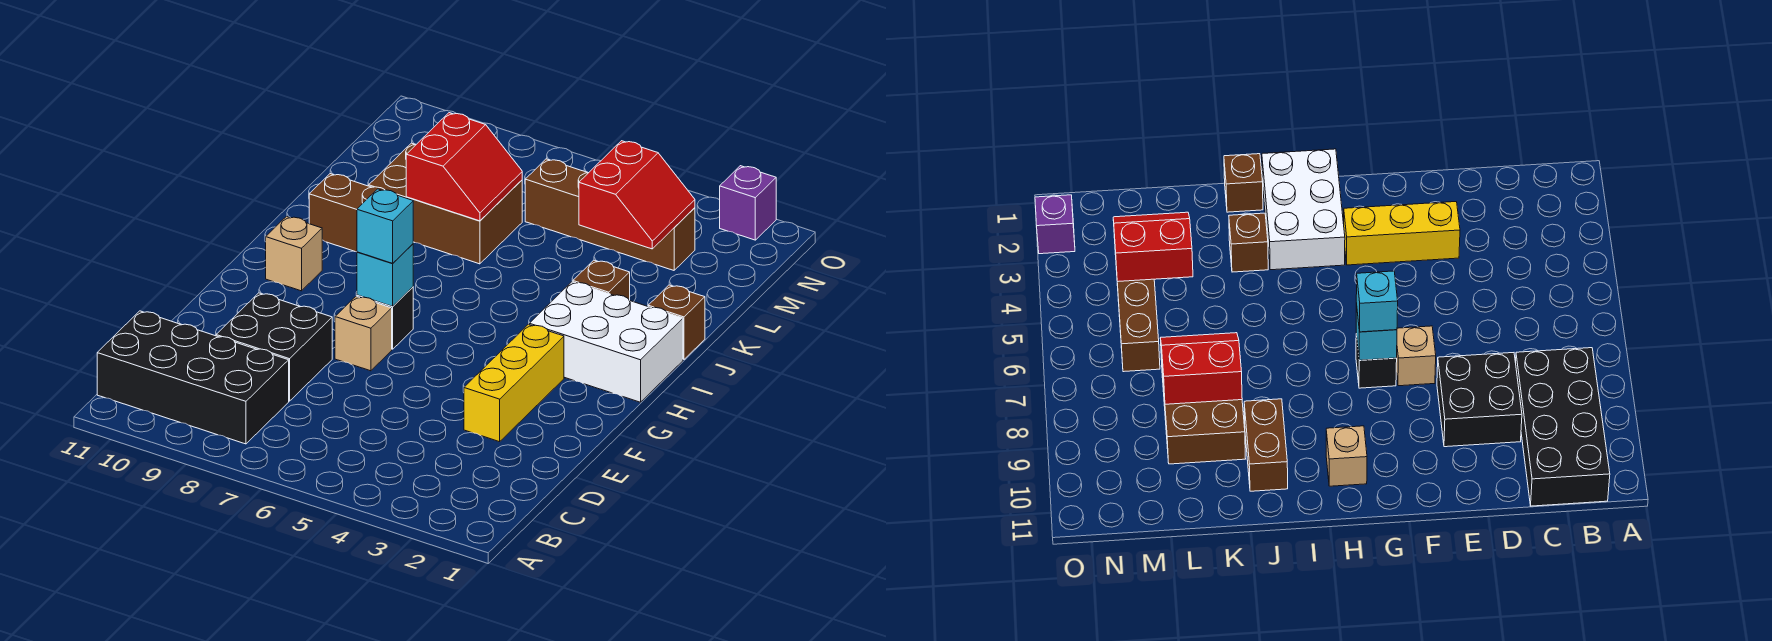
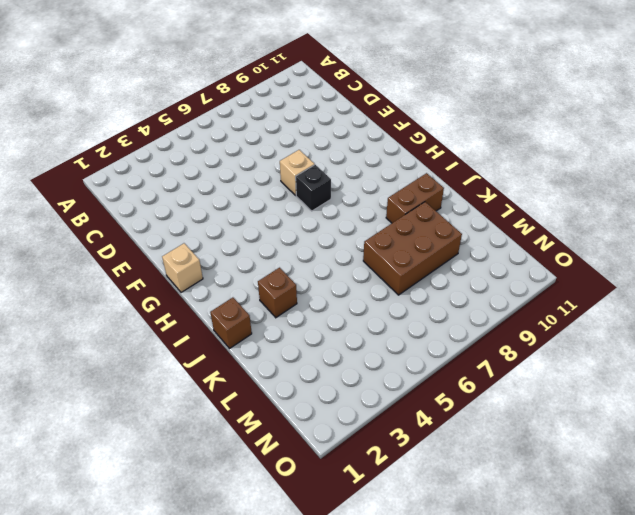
tan 1x1 brick [162,243,203,292] -> tan 1x1 brick moved to [266,216,322,291]
none -> black 2x4 brick [97,311,289,444]
none -> black 2x2 brick [216,293,332,401]
none -> yellow 1x3 brick [464,324,564,442]

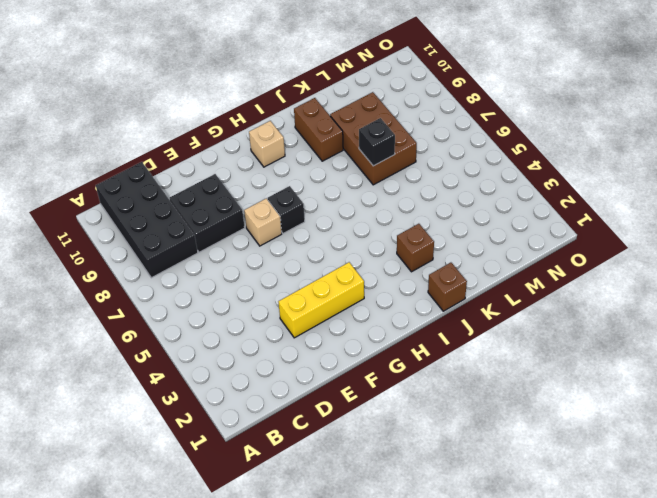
black 1x1 brick [359,118,395,166] -> red 2x2 slope [406,113,522,221]
none -> white 2x3 brick [529,282,683,402]
none -> brown 1x4 brick [525,159,695,270]
none -> purple 1x1 brick [720,166,776,240]

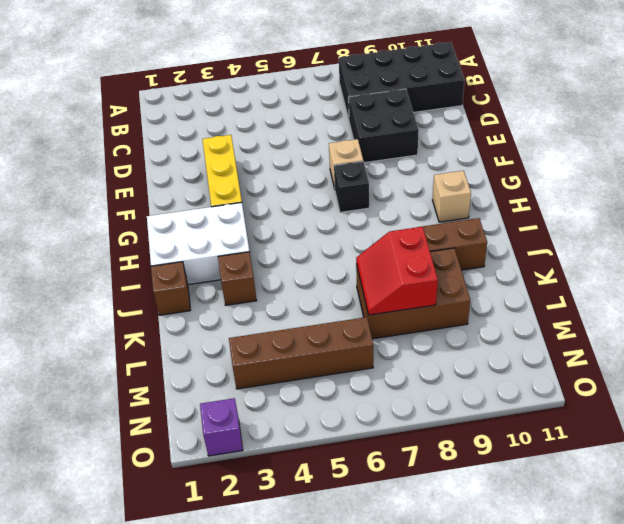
none -> cyan 1x1 brick [357,244,413,306]
none -> red 2x2 slope [579,141,695,249]
none -> cyan 1x1 brick [357,189,413,263]

